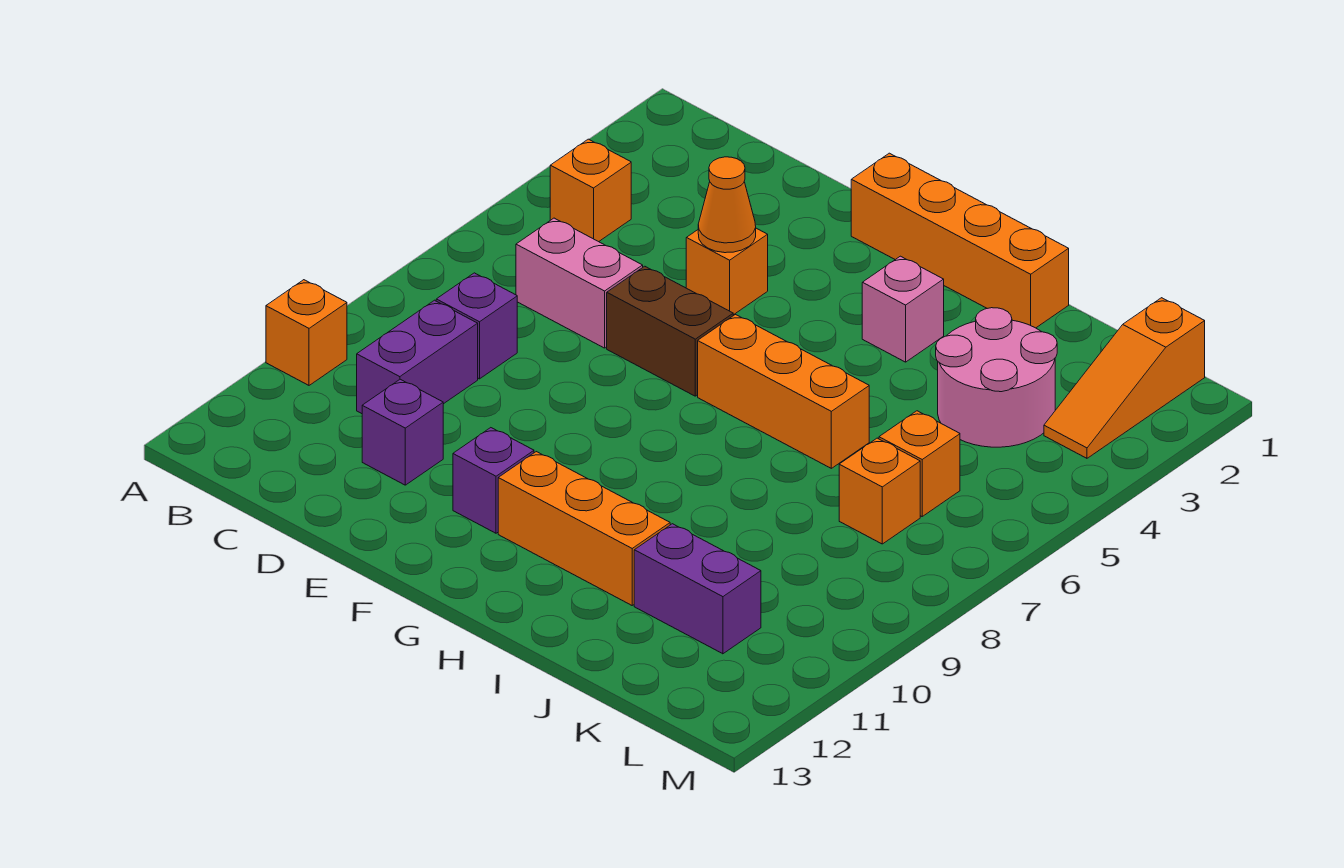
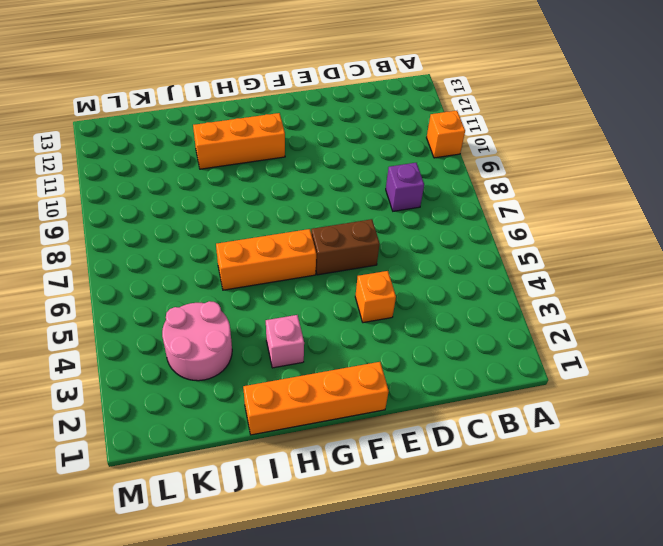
none -> orange 1x1 brick [550,139,631,242]
none -> pink 1x2 brick [516,218,643,348]
none -> purple 1x2 brick [357,300,478,414]

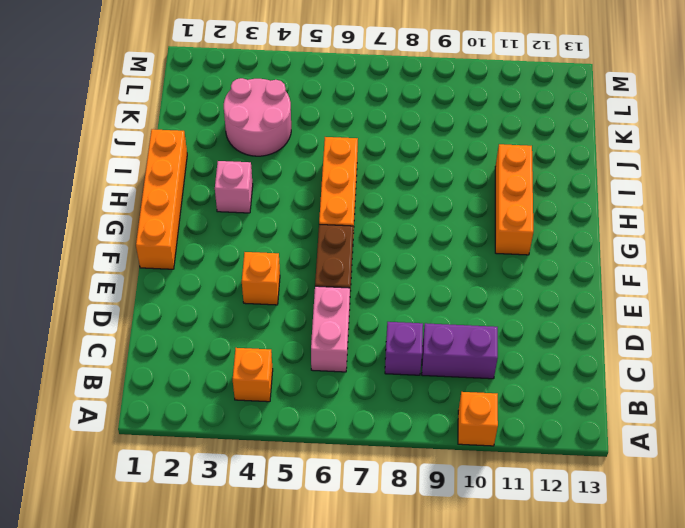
none -> purple 1x1 brick [362,379,443,485]
none -> purple 1x1 brick [453,428,534,533]
none -> purple 1x2 brick [634,524,761,654]

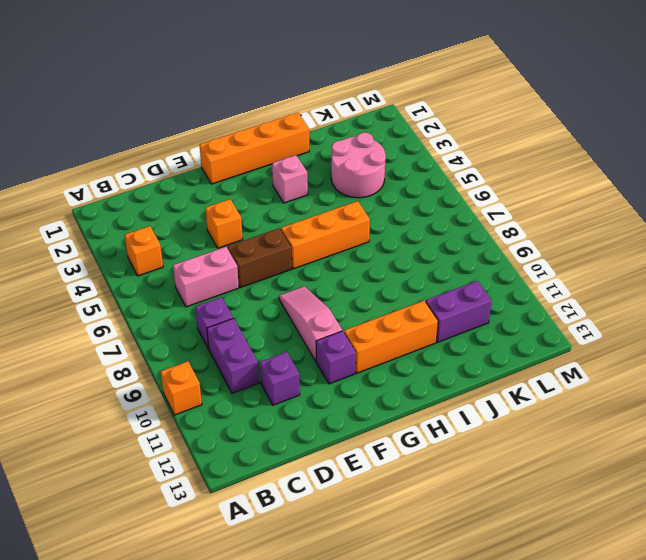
pink 1x3 slope [279,286,342,361] -> none
none -> orange 1x1 brick [879,411,960,516]
none -> orange 1x1 brick [839,438,920,544]
none -> orange 1x3 slope [1044,298,1205,458]

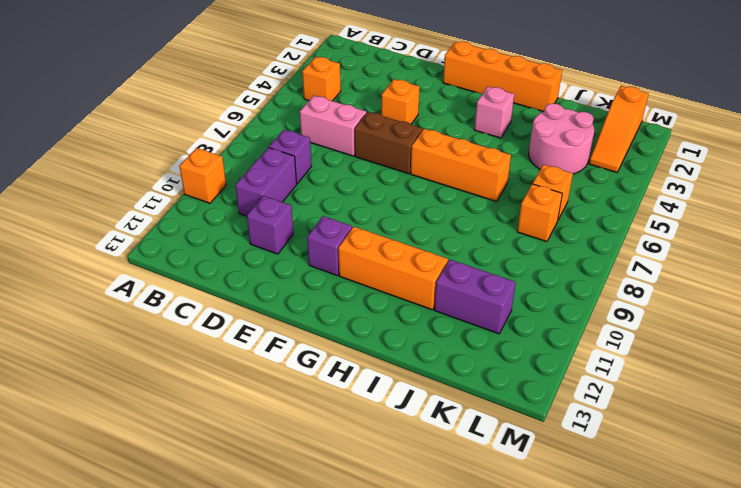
none -> orange 1x1 cone [698,157,756,253]

